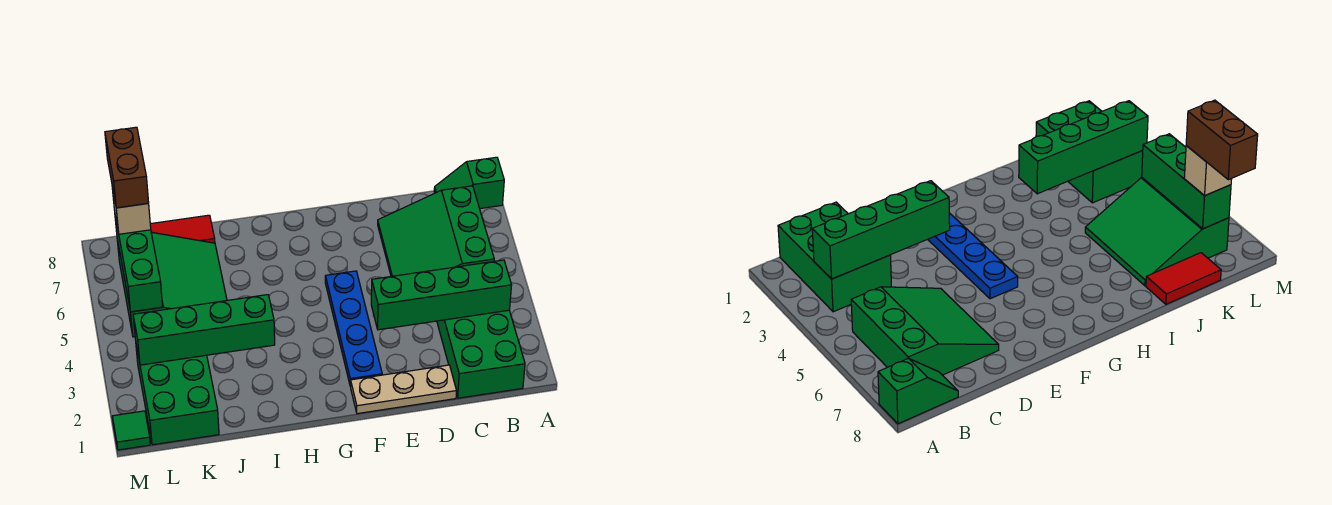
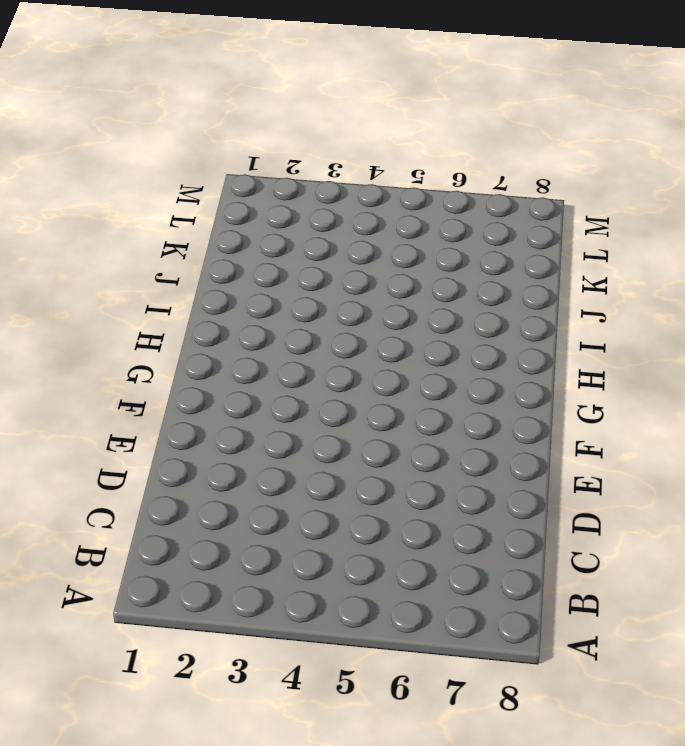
none -> green 1x2 slope [434,157,504,209]
none -> green 2x3 brick [437,310,525,398]
none -> green 3x3 slope [378,186,494,276]

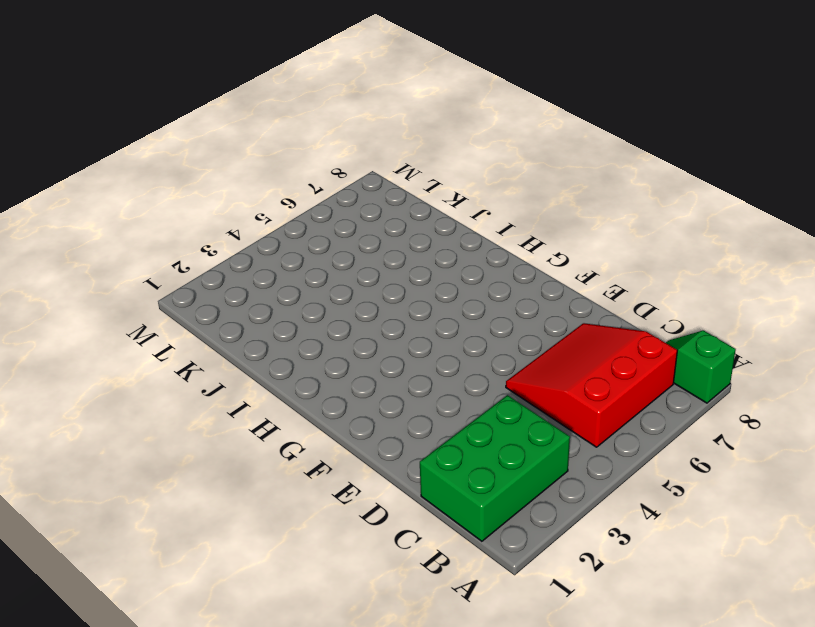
red 3x3 slope [506,323,677,447] -> green 3x3 slope [378,186,494,276]
none -> tan 1x3 plate [350,365,457,414]
none -> blue 1x4 plate [325,271,382,386]
none -> green 3x3 slope [117,232,227,337]

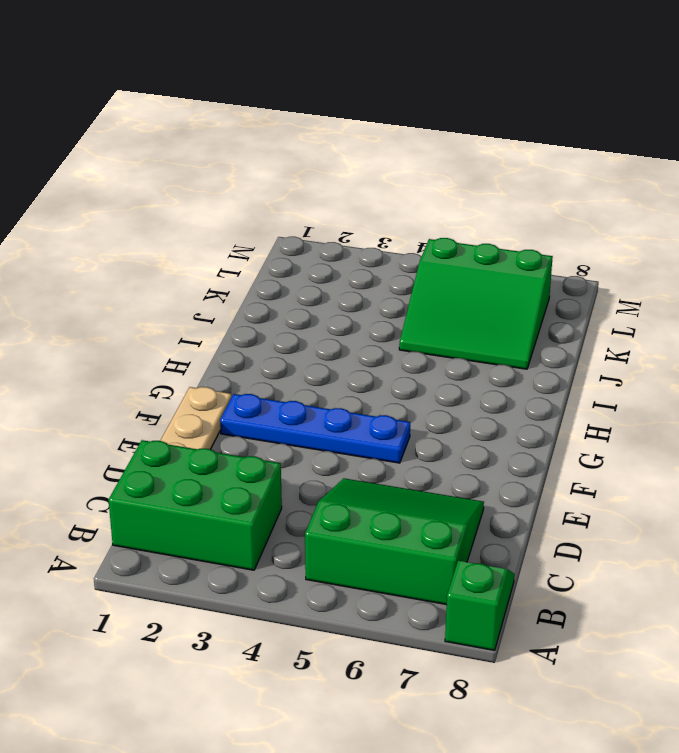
none -> red 1x2 tile [150,215,215,243]
none -> green 2x3 brick [136,346,219,445]
none -> green 1x1 tile [112,411,150,450]

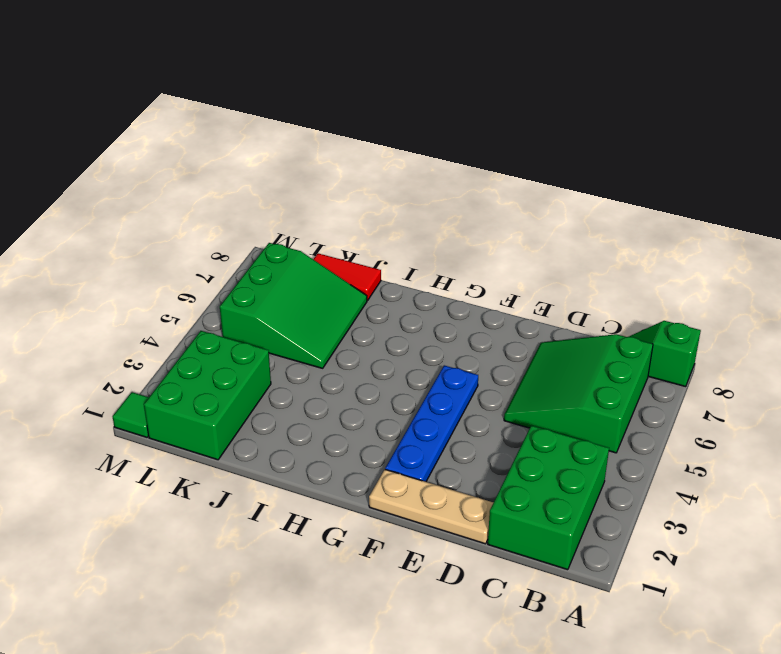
none -> green 1x4 brick [371,260,512,330]
none -> green 1x4 brick [133,295,275,365]
none -> green 1x3 brick [115,216,163,312]

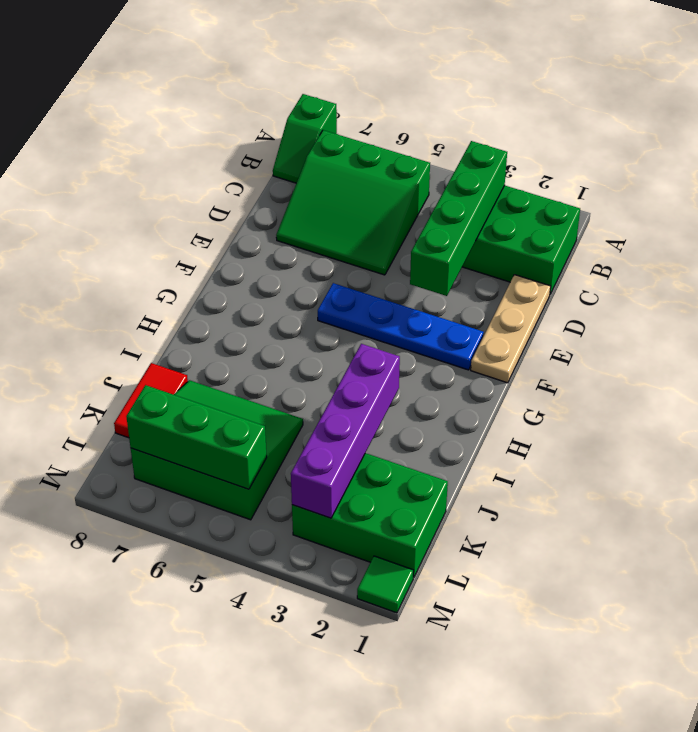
purple 1x4 brick [291,344,400,518] -> green 1x4 brick [133,295,275,365]
none -> tan 1x1 brick [112,187,151,234]
none -> brown 1x2 brick [105,127,149,208]

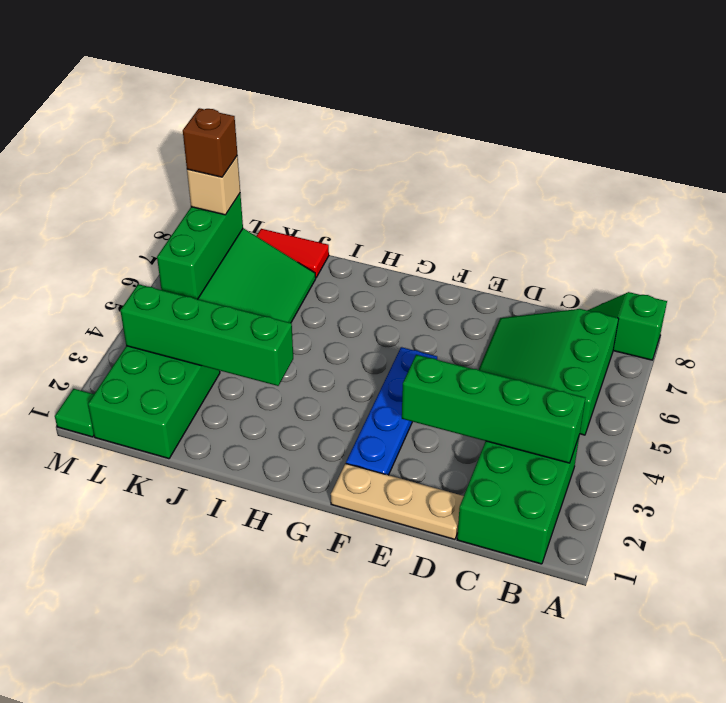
brown 1x1 brick [183,108,237,177] -> brown 1x2 brick [105,127,149,208]

